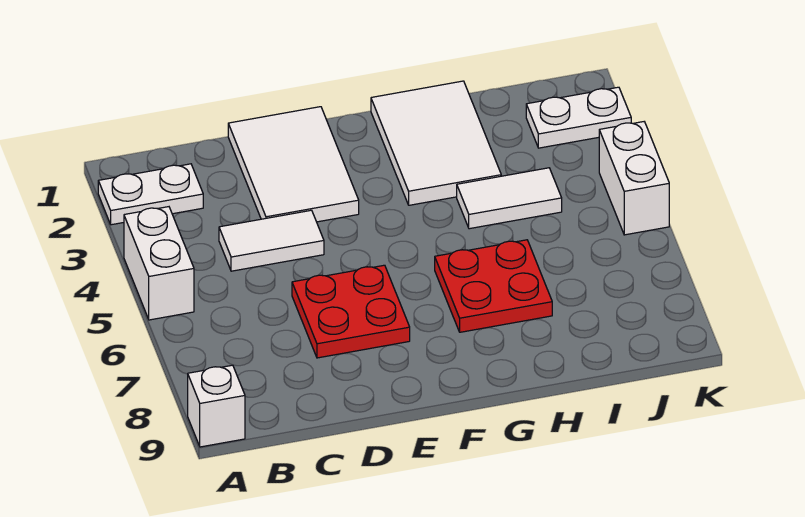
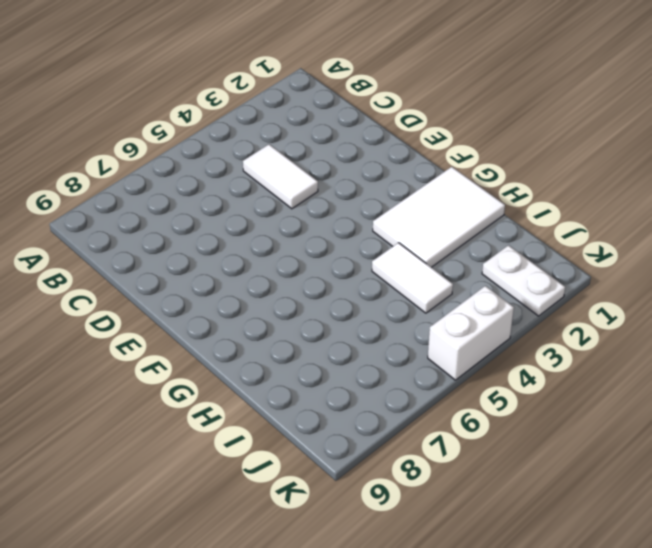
none -> white 1x2 plate [98,164,203,225]
none -> white 1x2 brick [124,207,194,320]

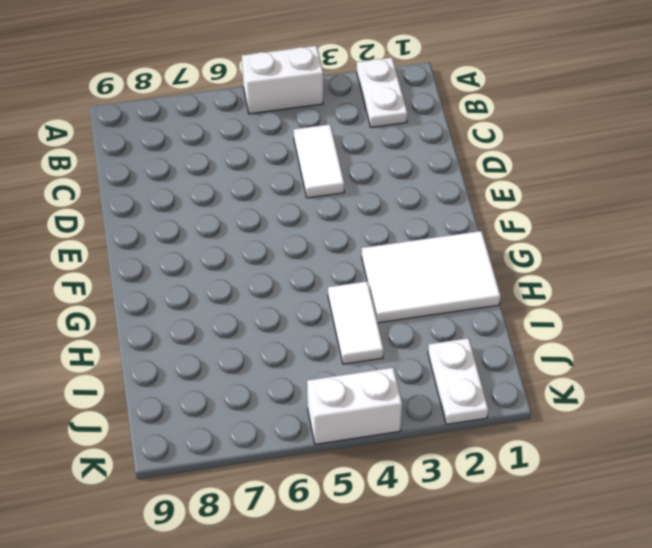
none -> white 1x1 brick [188,365,245,447]
none -> white 2x3 tile [228,107,359,222]

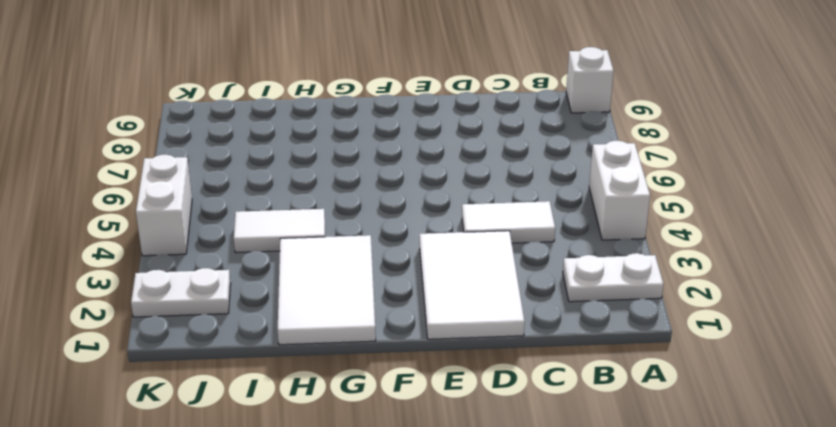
none -> red 2x2 plate [292,265,410,358]
none -> red 2x2 plate [435,240,552,332]

